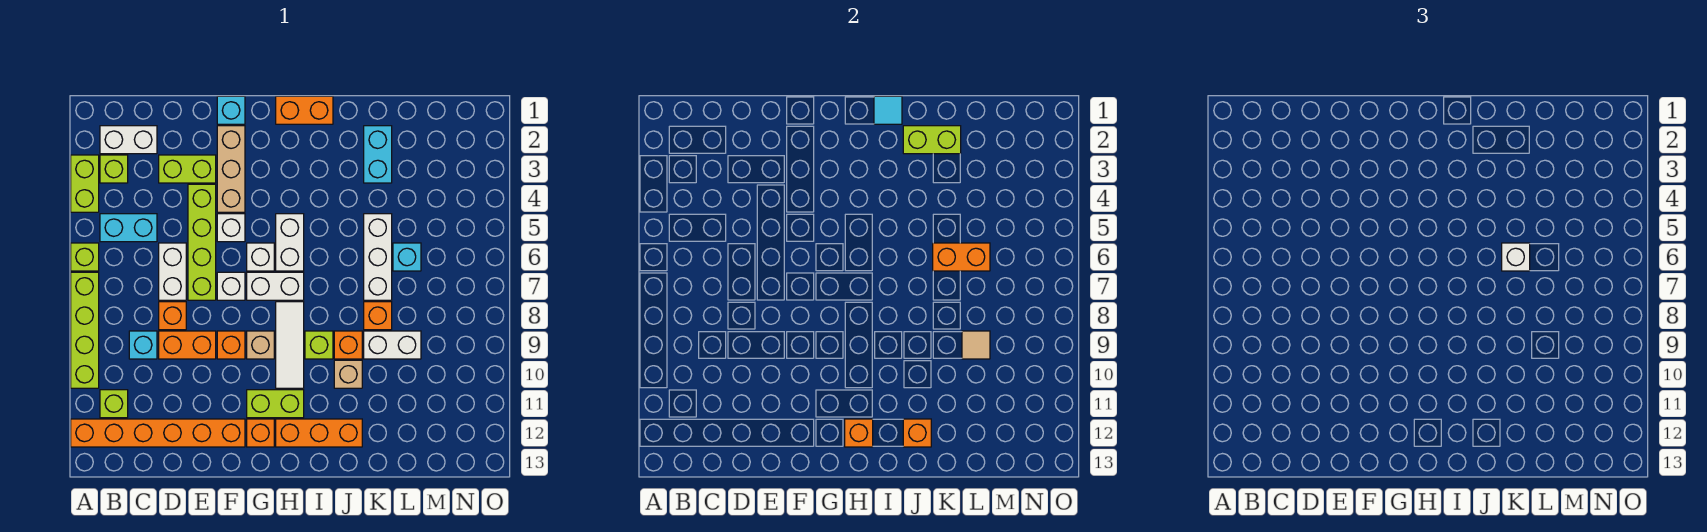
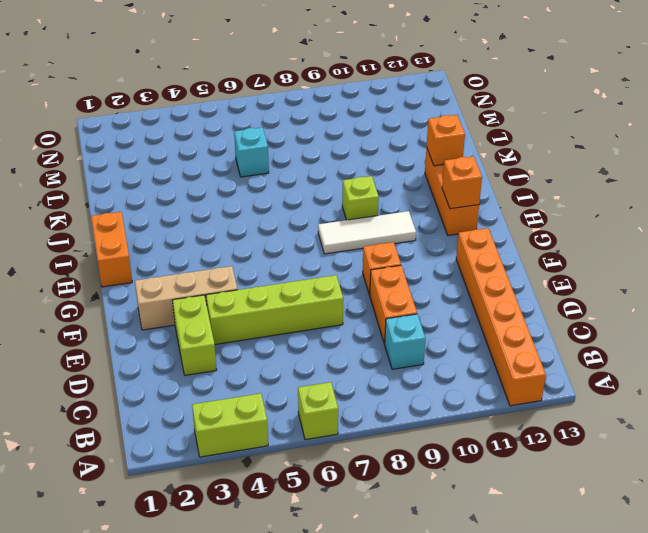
none -> lime 1x4 brick [71,272,99,388]
none -> white 1x2 brick [100,126,157,154]
none -> lime 1x1 brick [100,155,128,183]
none -> cyan 1x2 brick [100,214,157,242]

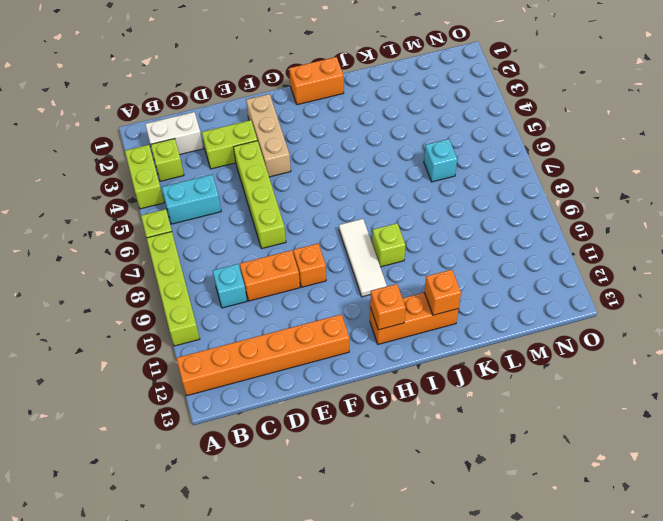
none -> lime 1x1 brick [100,390,128,418]
none -> white 1x2 brick [159,243,186,300]
none -> orange 1x1 brick [159,302,186,330]
none -> cyan 1x1 brick [217,96,245,124]

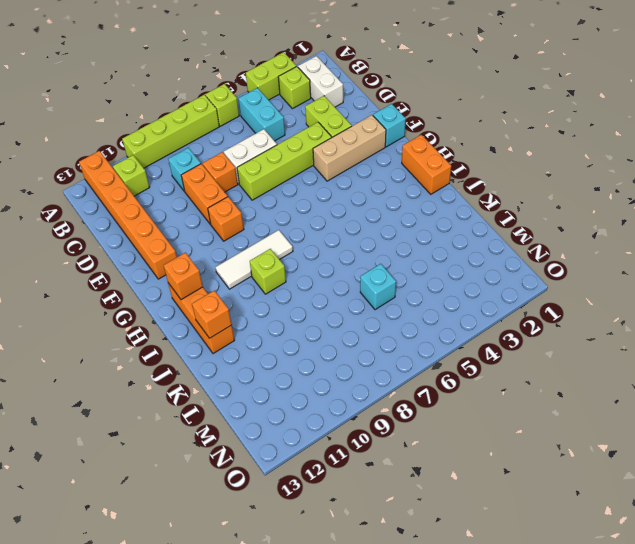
none -> white 1x1 brick [217,214,245,242]
none -> white 1x1 brick [217,272,245,300]
none -> white 1x1 brick [247,243,274,271]
none -> white 1x2 brick [247,272,304,300]

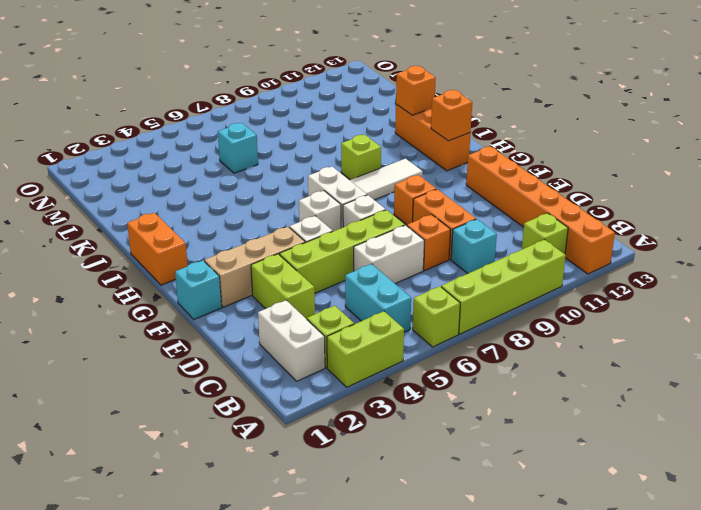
none -> tan 1x1 brick [247,331,274,359]
none -> lime 1x2 brick [247,390,304,418]
none -> orange 1x1 brick [247,419,274,447]
none -> white 1x2 brick [276,214,304,271]

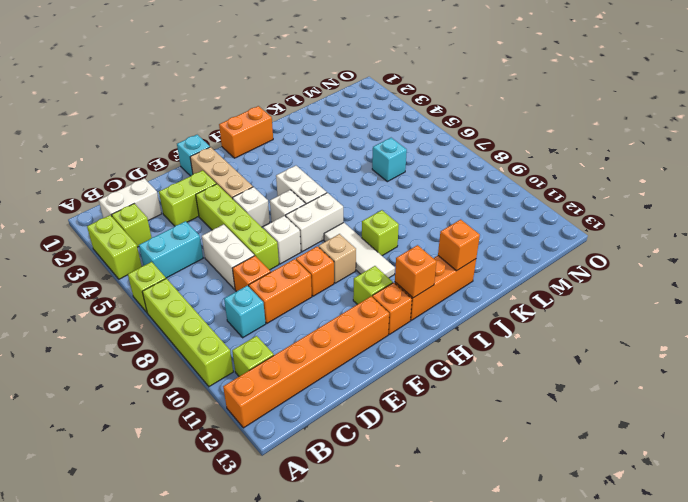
lime 1x1 brick [353,266,393,304] -> lime 1x2 brick [247,390,304,418]
none -> orange 1x1 brick [334,331,362,359]
none -> tan 1x1 brick [334,360,362,388]
none -> cyan 1x2 brick [364,126,392,183]
none -> white 1x3 brick [364,214,392,300]

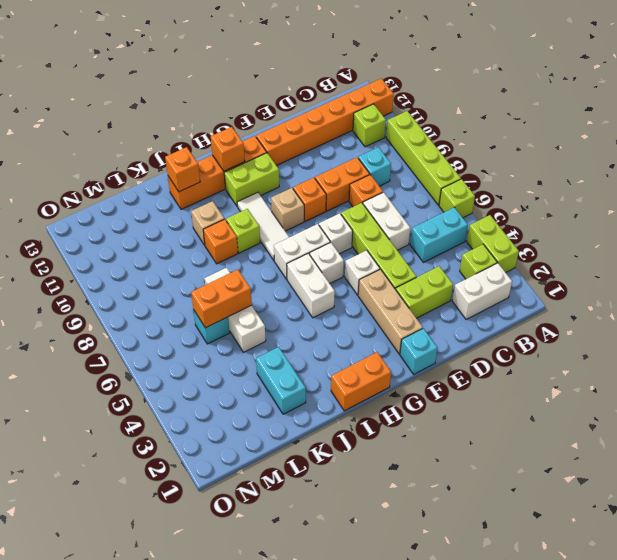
none -> orange 1x1 brick [364,302,392,330]
none -> white 1x2 brick [364,331,421,359]
none -> cyan 1x1 tile [874,96,902,124]
none -> lime 1x2 brick [903,126,961,154]

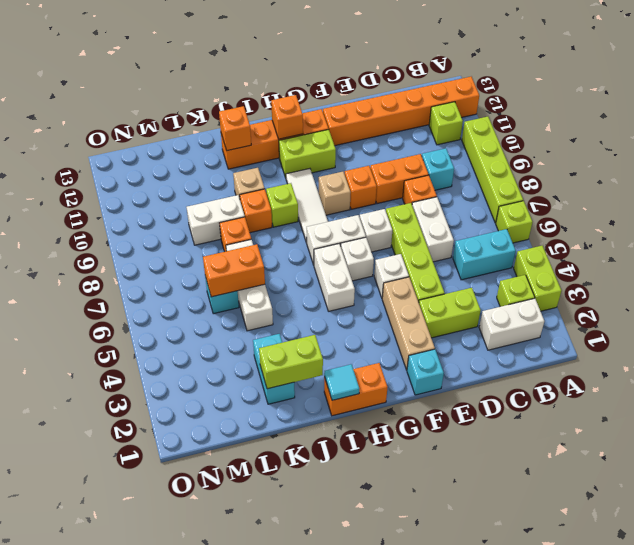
none -> tan 1x1 tile [962,331,990,359]
none -> white 1x1 brick [1502,243,1530,271]

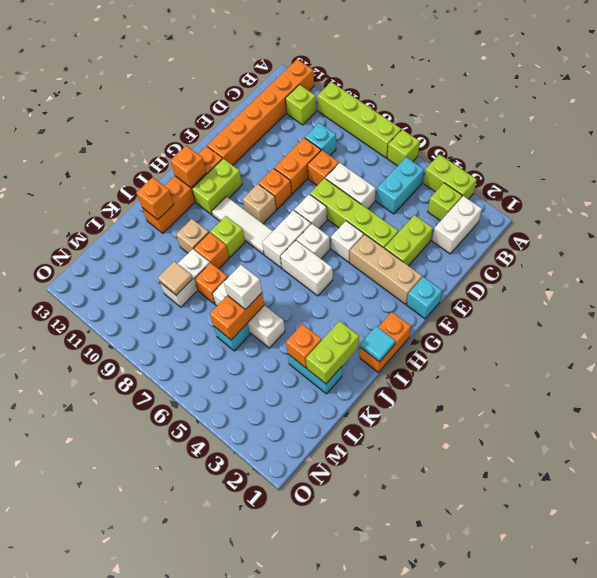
orange 1x1 brick [286,324,322,368] -> none

